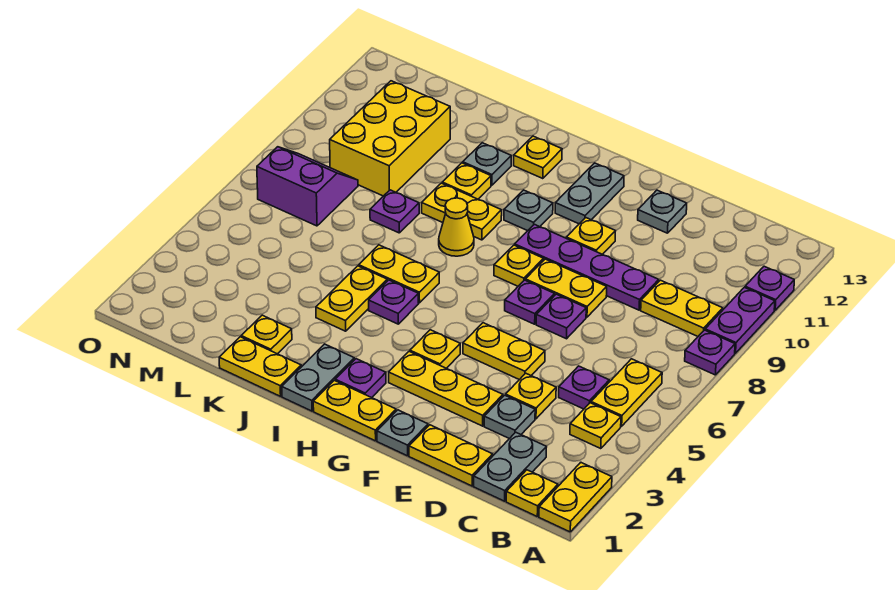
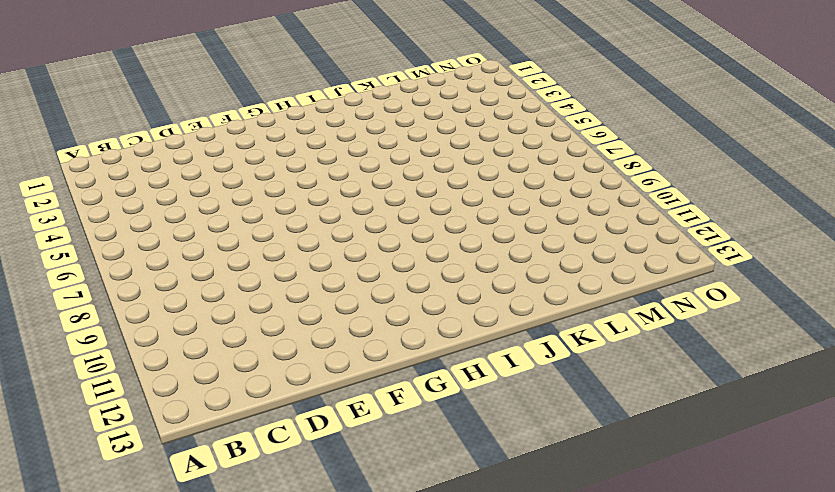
none -> yellow 1x2 plate [539,463,612,532]
none -> purple 1x1 plate [685,330,735,375]
none -> purple 1x2 plate [705,287,775,353]
none -> purple 1x1 plate [745,266,794,310]

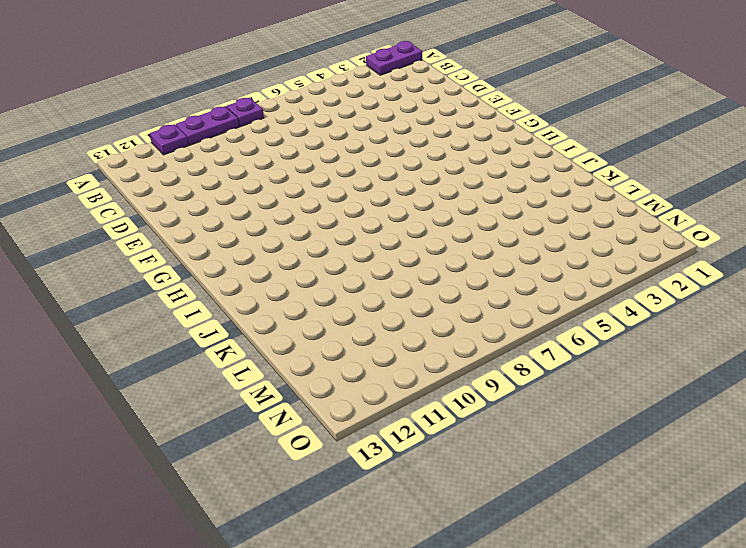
purple 1x2 plate [366,41,422,75] -> yellow 1x2 plate [539,463,612,532]
none -> yellow 1x1 plate [506,470,558,516]
none -> yellow 1x1 plate [570,403,621,449]
none -> yellow 1x2 plate [591,359,662,426]
none -> yellow 1x2 plate [641,280,723,336]

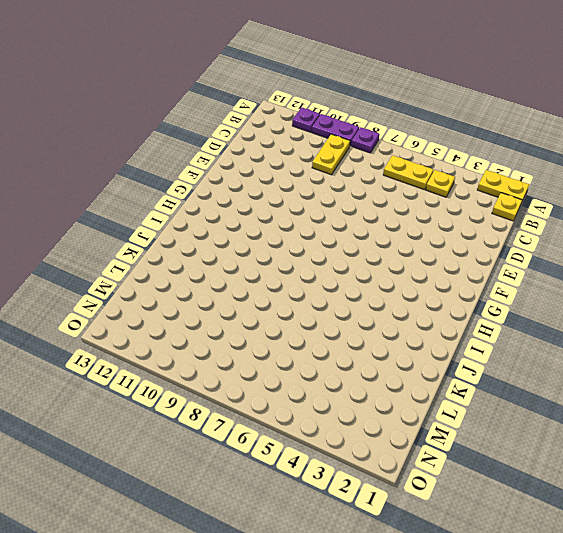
none -> grey 1x2 plate [474,432,546,501]
none -> purple 1x1 plate [559,366,609,409]
none -> yellow 1x2 plate [409,425,493,486]
none -> grey 1x1 plate [484,395,535,439]

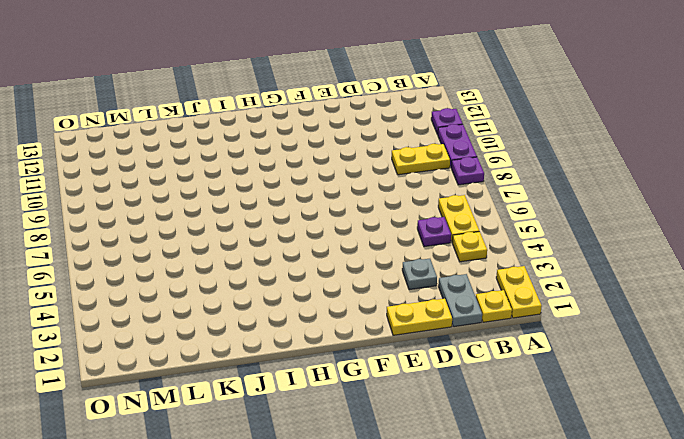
none -> yellow 1x1 plate [506,373,556,419]
none -> purple 1x4 plate [515,224,659,310]
none -> yellow 1x3 plate [389,352,503,426]
none -> yellow 1x2 plate [463,323,545,380]

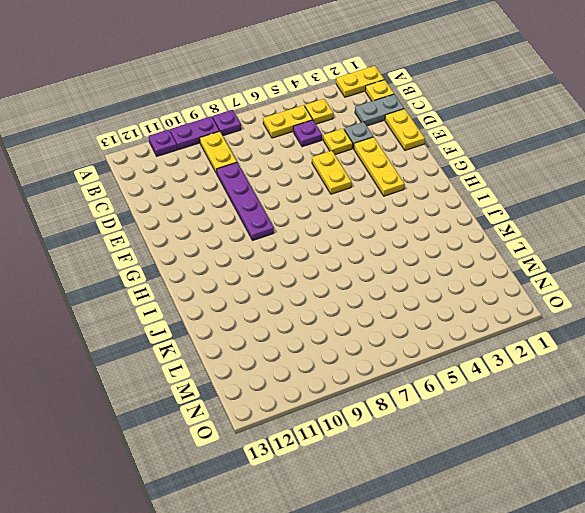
none -> purple 1x1 plate [536,294,586,339]
none -> yellow 1x2 plate [525,259,607,317]
none -> grey 1x1 plate [638,190,687,233]
none -> grey 1x1 plate [377,410,428,456]

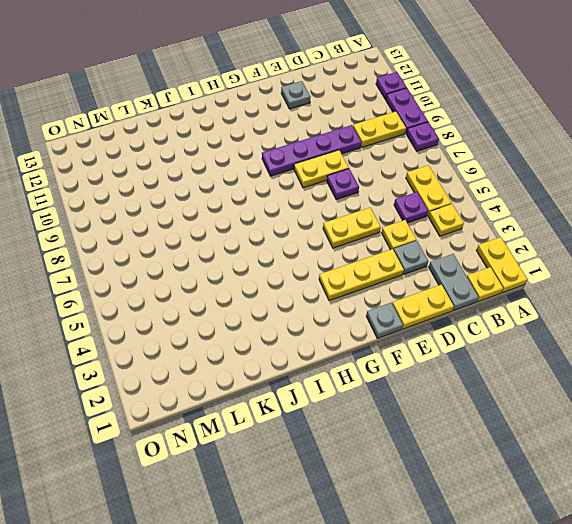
none -> purple 1x1 plate [505,280,555,324]
none -> yellow 1x1 plate [566,218,615,254]
none -> yellow 1x2 plate [313,380,396,441]
none -> yellow 1x1 plate [410,330,460,368]

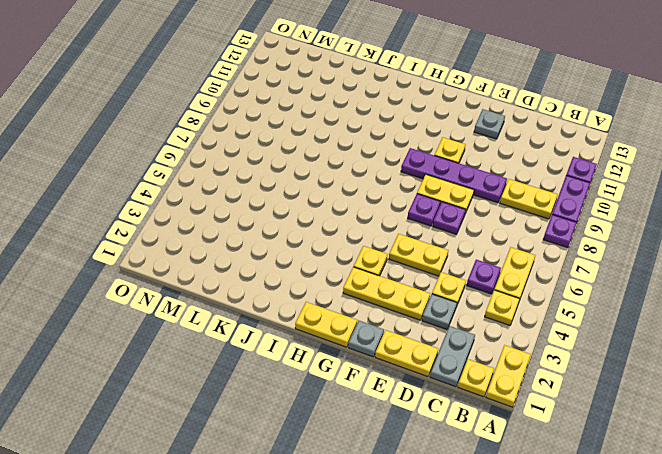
none -> yellow 1x1 plate [494,245,544,286]
none -> grey 1x2 plate [555,163,624,224]
none -> purple 1x1 plate [335,359,386,398]
none -> grey 1x1 plate [504,190,553,231]

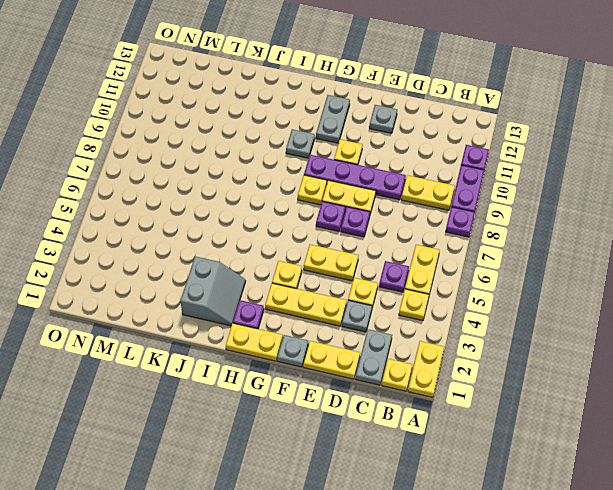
grey 2x2 slope [180,256,246,326] -> grey 1x2 plate [282,344,354,411]
none -> purple 1x1 plate [369,280,419,324]
none -> yellow 1x2 plate [359,245,439,303]
none -> yellow 1x1 cone [439,198,474,256]
none -> yellow 1x2 plate [422,183,502,240]

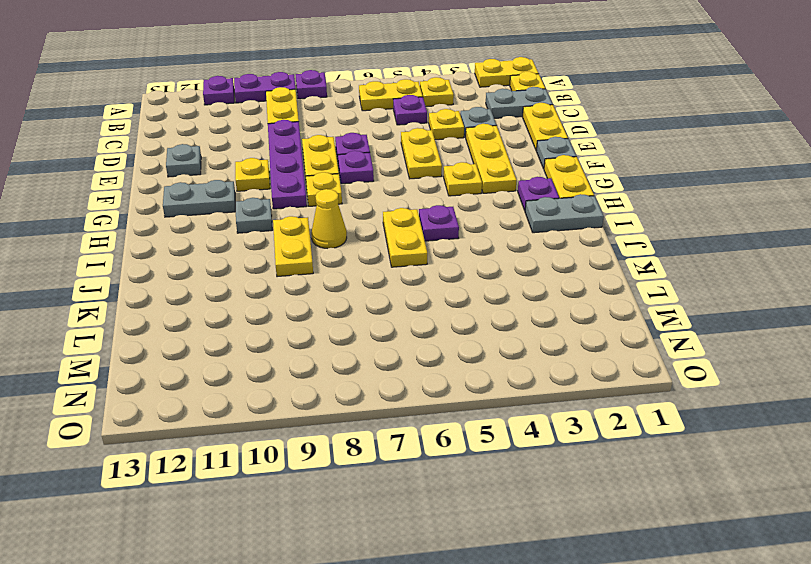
none -> yellow 1x1 plate [514,136,562,179]
none -> yellow 1x2 plate [219,337,301,396]
none -> yellow 1x2 plate [316,266,387,331]
none -> yellow 1x1 plate [442,163,491,199]

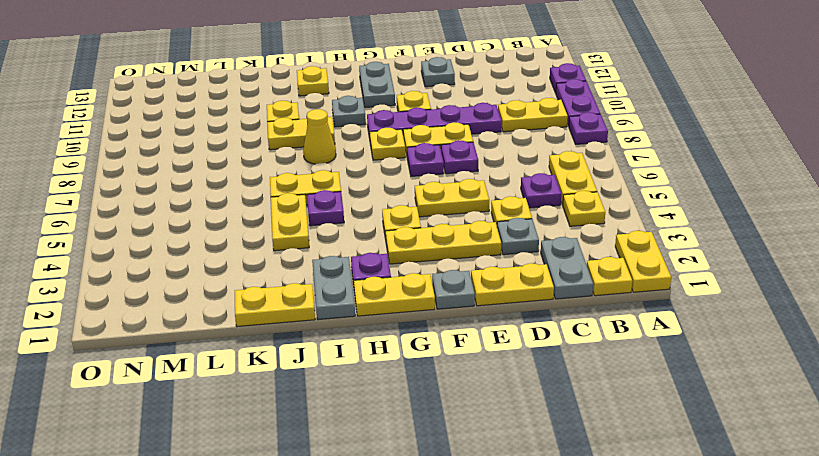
none -> grey 1x1 plate [463,143,511,185]
none -> yellow 1x1 plate [241,315,292,354]
none -> purple 1x1 plate [370,190,419,233]
none -> yellow 2x3 brick [330,81,450,196]

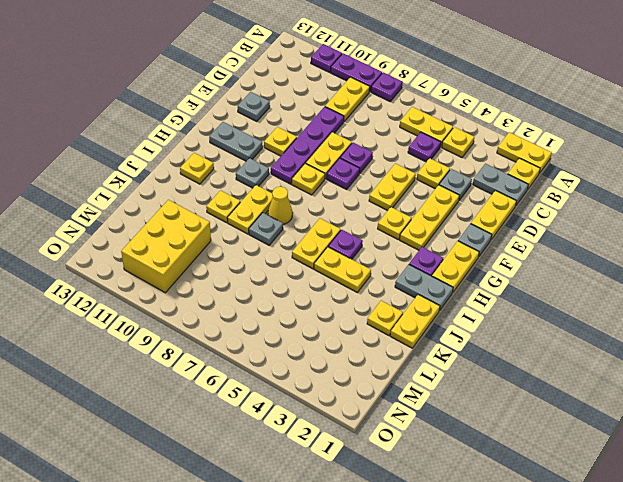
grey 1x1 plate [249,213,283,245] -> grey 1x1 plate moved to [463,143,511,185]
yellow 2x3 brick [121,200,211,293] -> yellow 2x3 brick turned to [330,81,450,196]
none -> purple 1x1 plate [370,190,419,233]
none -> purple 2x2 slope [257,147,358,226]

